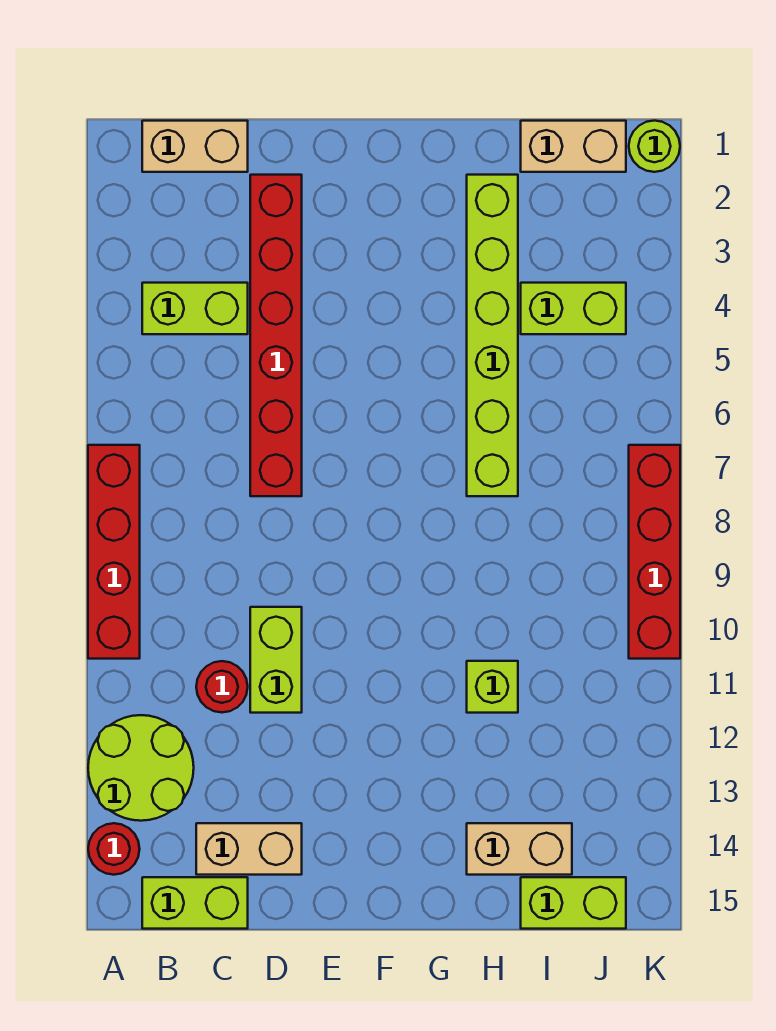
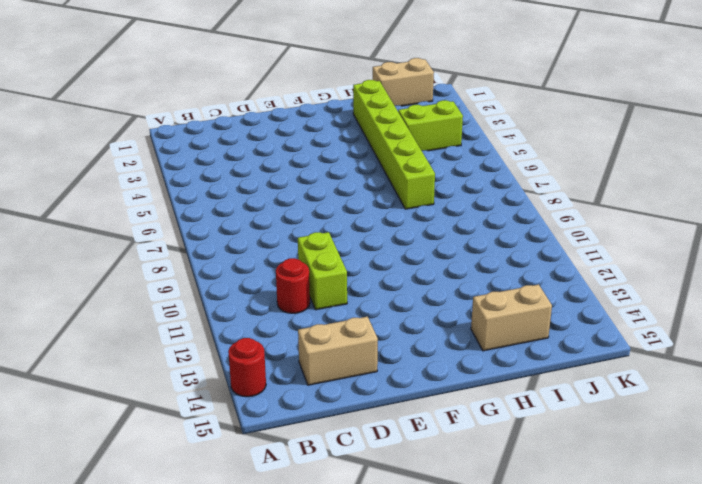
none -> red 1x4 brick [88,445,140,659]
none -> lime 2x2 round brick [88,715,194,821]
none -> tan 1x2 brick [142,121,248,172]

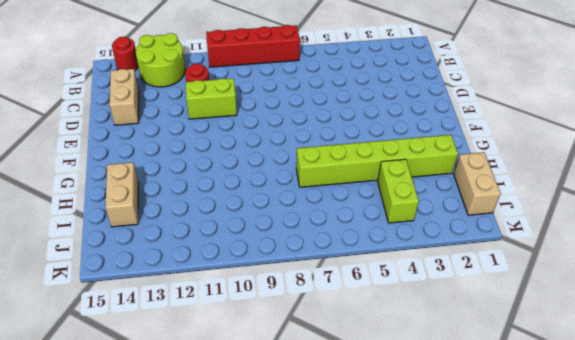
none -> tan 1x2 brick [142,121,248,172]
none -> lime 1x2 brick [142,283,248,334]
none -> lime 1x2 brick [142,877,248,929]

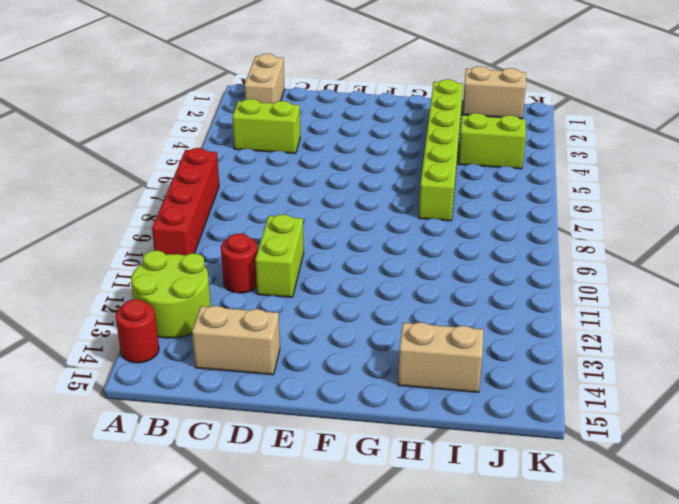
tan 1x2 brick [244,54,285,103] -> tan 1x2 brick turned to [142,121,248,172]
none -> lime 1x2 brick [142,877,248,929]
none -> red 1x6 brick [250,175,302,496]
none -> lime 1x1 brick [467,661,518,713]

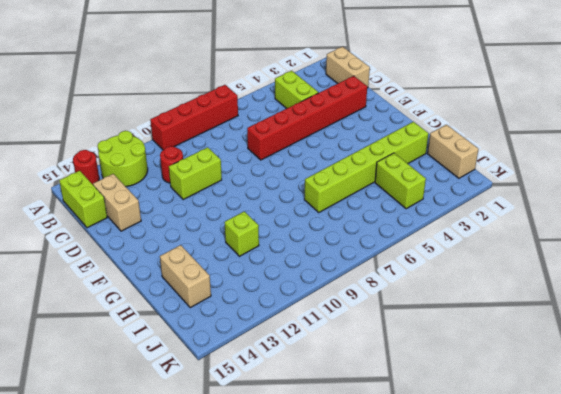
none -> lime 1x2 brick [521,877,626,929]
none -> lime 1x1 round brick [629,121,680,172]
none -> red 1x4 brick [629,445,680,659]

